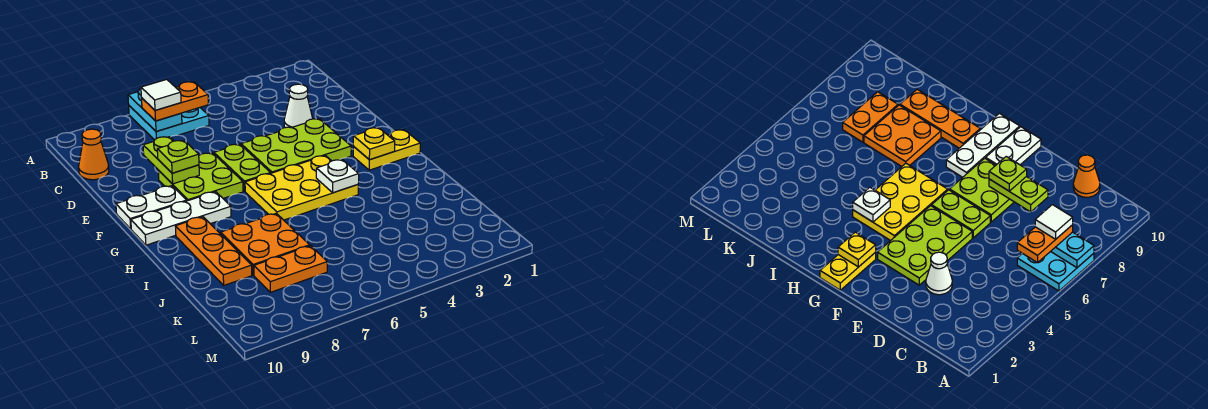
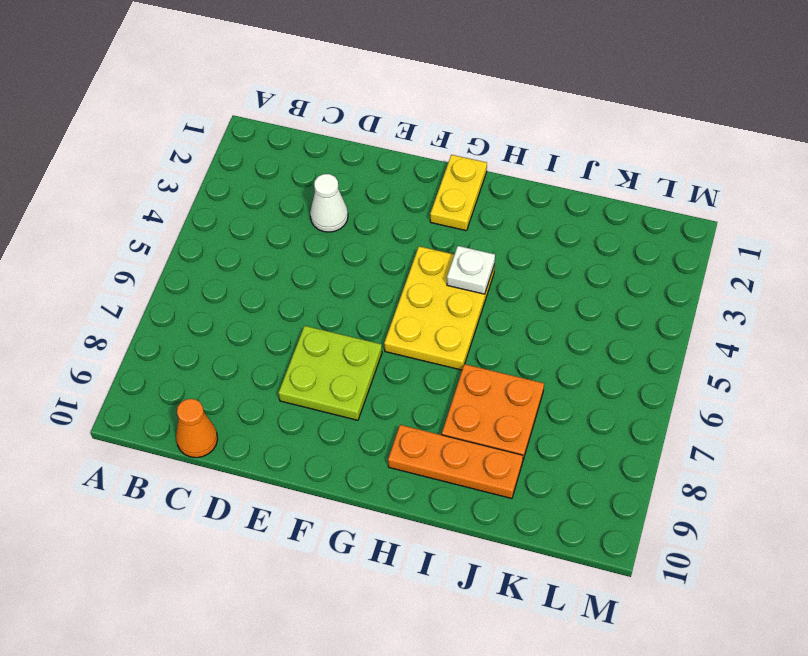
none -> cyan 2x2 plate [129,106,209,140]
none -> lime 2x3 plate [241,119,351,173]
none -> lime 1x2 plate [214,144,271,191]

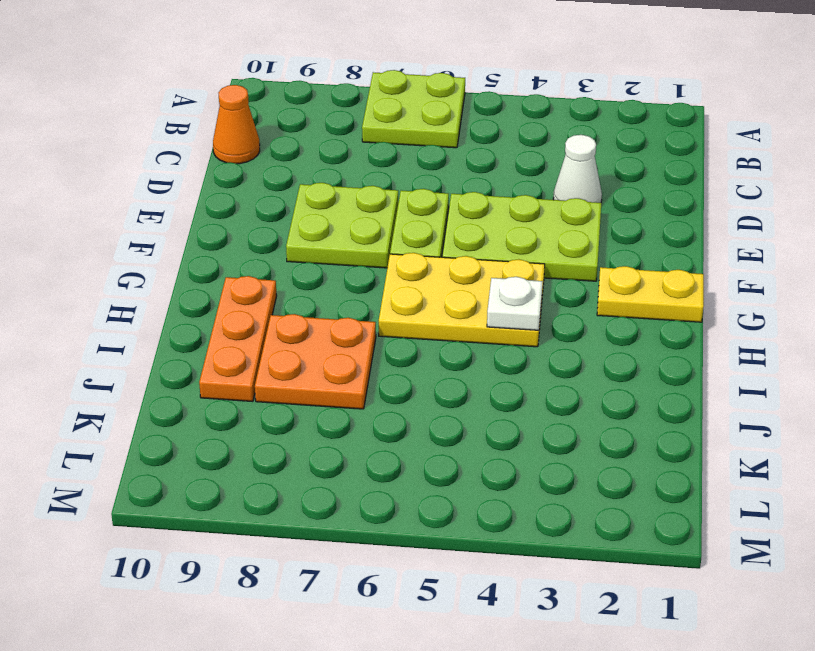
lime 2x2 plate [362,70,465,148] -> cyan 2x2 plate [129,106,209,140]
none -> white 1x2 plate [116,186,187,229]
none -> white 1x3 plate [131,192,231,245]
none -> orange 1x2 plate [254,246,327,292]

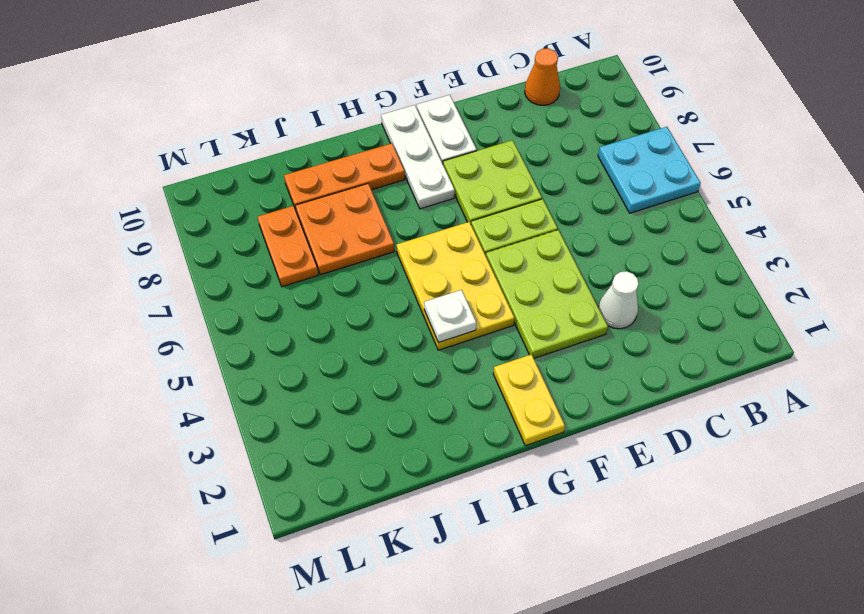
none -> cyan 1x2 plate [128,89,182,132]
none -> lime 1x2 plate [143,137,199,184]
none -> yellow 1x1 plate [353,128,395,160]

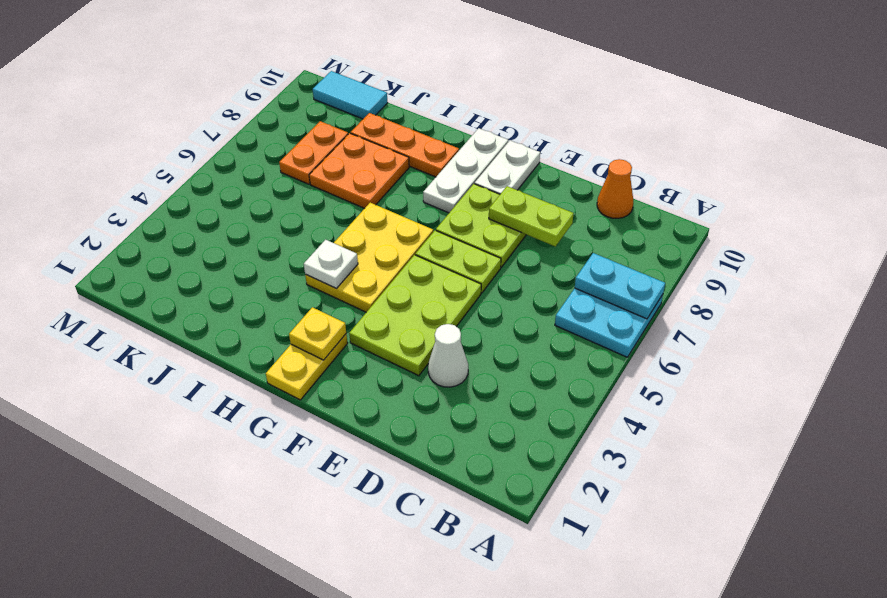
cyan 1x2 tile [313,71,388,119] -> none
none -> orange 1x2 plate [142,82,208,121]
none -> lime 1x1 plate [157,140,199,173]
none -> white 1x1 tile [141,79,181,110]

